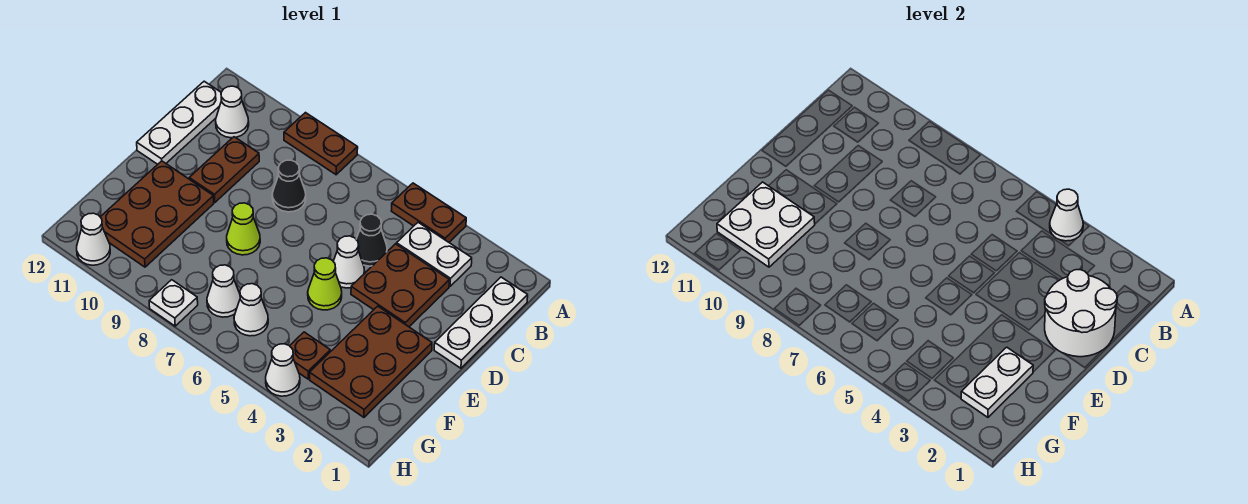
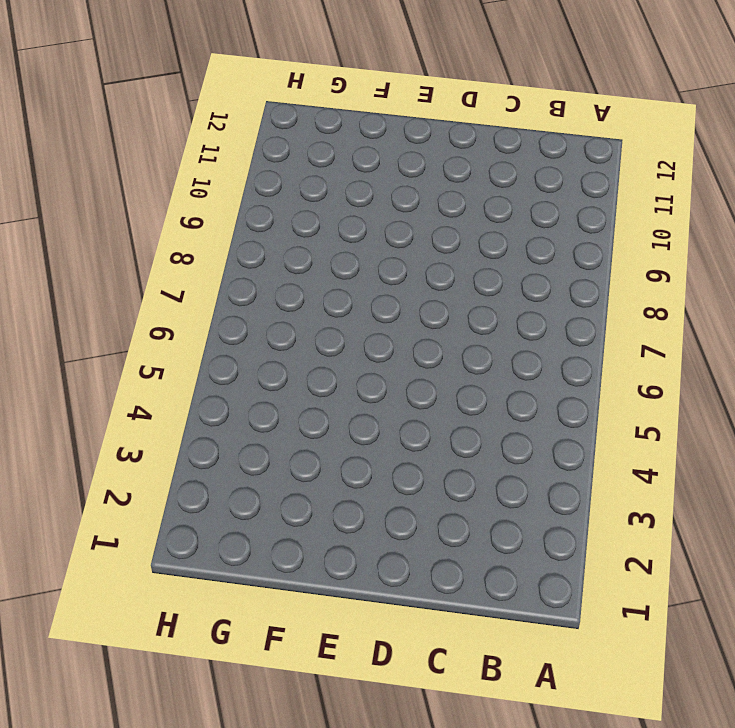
none -> brown 1x2 plate [392,183,466,242]
none -> brown 1x2 plate [284,113,358,175]
none -> white 1x3 plate [434,277,528,368]

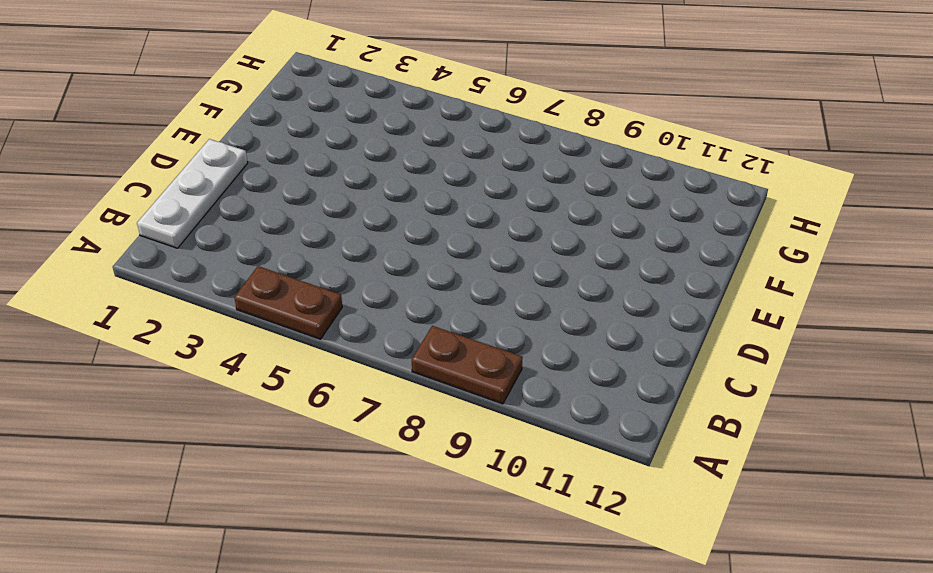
none -> white 1x2 plate [397,223,472,286]
none -> white 1x1 cone [216,86,249,138]
none -> white 1x3 plate [137,81,221,164]

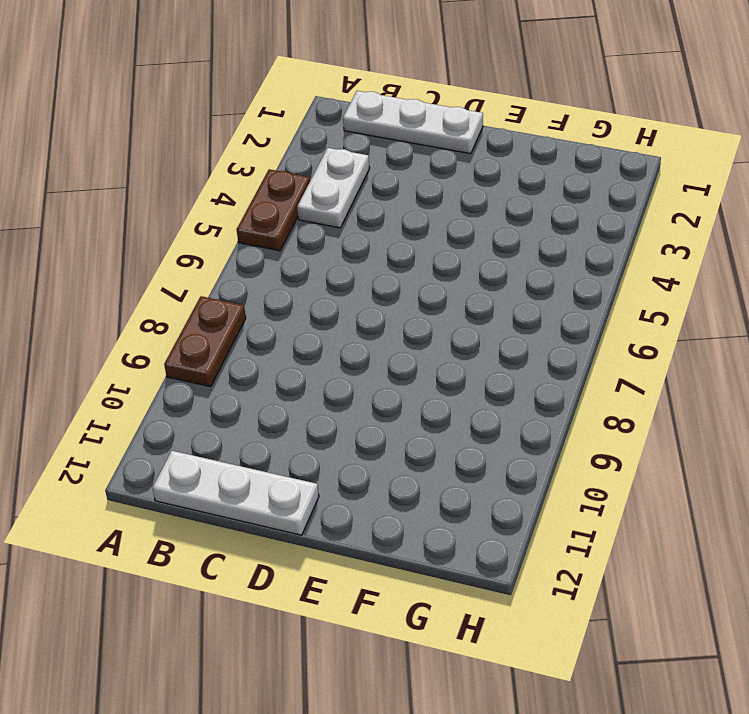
none -> white 1x1 cone [216,86,249,138]
none -> brown 2x2 plate [351,244,449,327]
none -> black 1x1 cone [356,214,387,266]

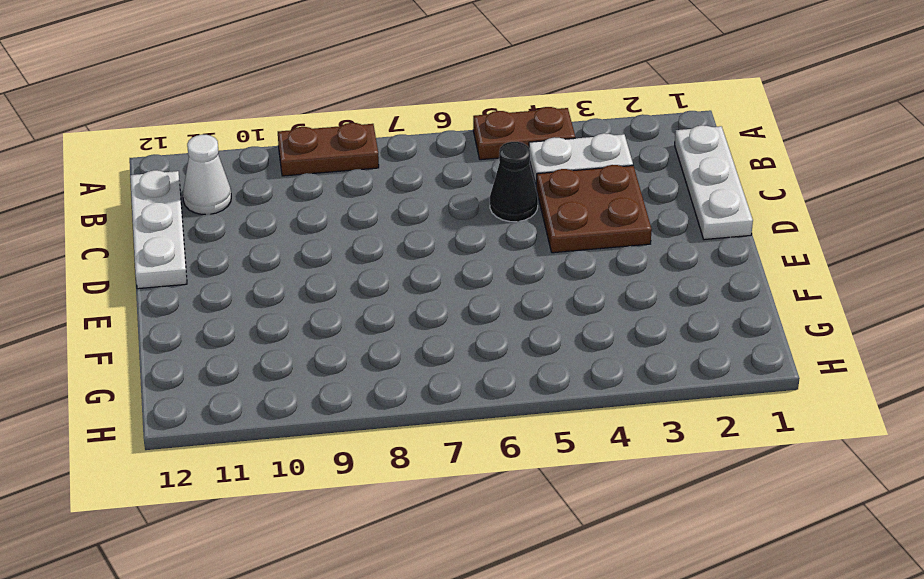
none -> black 1x1 cone [272,160,306,212]
none -> brown 1x2 plate [189,137,259,202]
none -> white 1x1 cone [333,236,365,288]

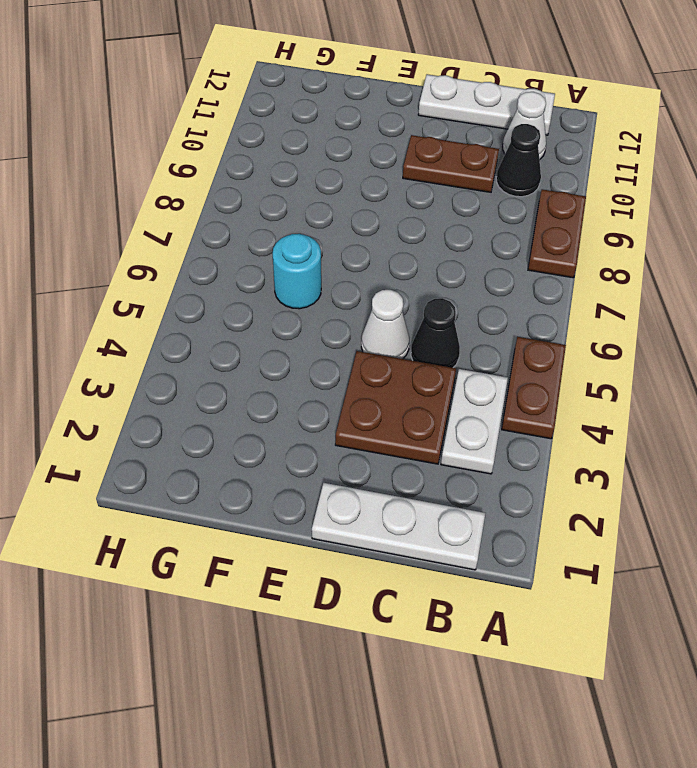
black 1x1 cone [496,124,541,197] -> black 1x1 cone moved to [272,160,306,212]
cyan 1x1 round brick [273,234,321,309] -> none
none -> brown 2x3 plate [310,306,432,417]
none -> lime 1x1 cone [308,258,342,310]
none -> lime 1x1 cone [227,203,260,255]

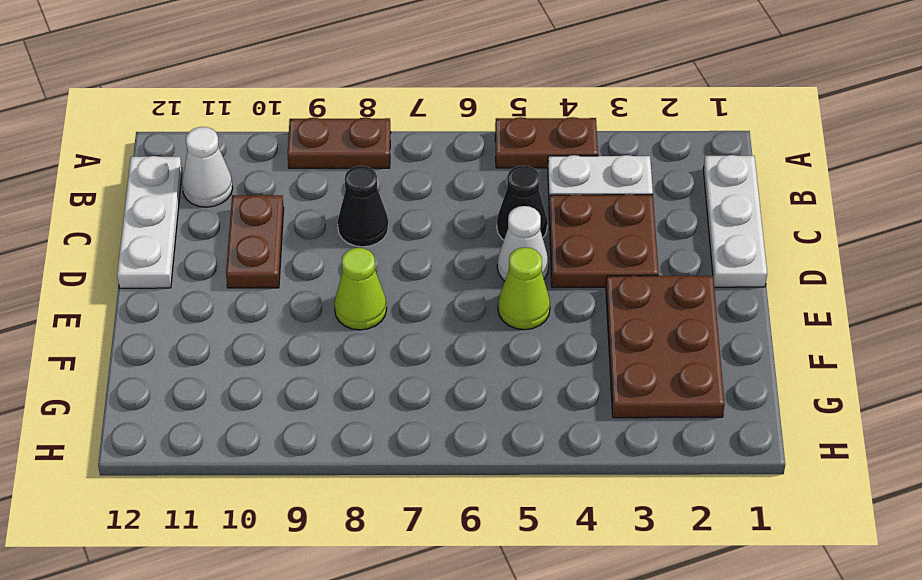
none -> brown 2x3 plate [101,161,214,267]
none -> brown 1x1 plate [290,332,330,379]
none -> white 1x1 cone [234,284,268,336]

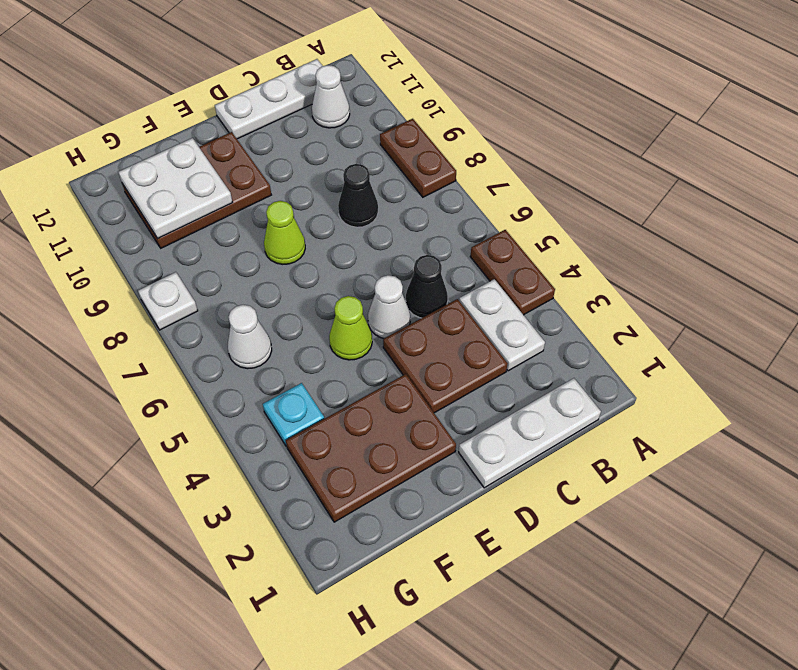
cyan 1x1 plate [263,383,324,446] -> brown 1x1 plate [290,332,330,379]
none -> brown 1x2 plate [189,137,259,202]
none -> white 1x1 cone [207,265,240,317]
none -> white 1x1 cone [266,344,300,396]

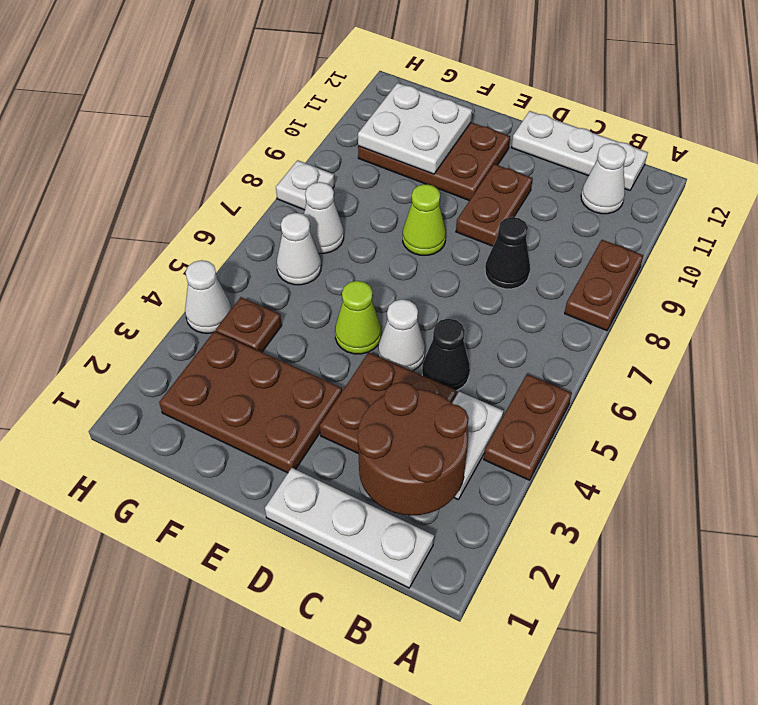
brown 2x2 round brick [358,382,469,515] -> white 2x2 round brick [1045,270,1117,357]
brown 1x2 plate [456,164,533,246] -> brown 1x2 plate turned to [189,137,259,202]
none -> white 1x1 cone [77,213,110,265]
none -> white 1x1 cone [1050,189,1083,241]
none -> white 1x2 plate [961,347,1033,417]

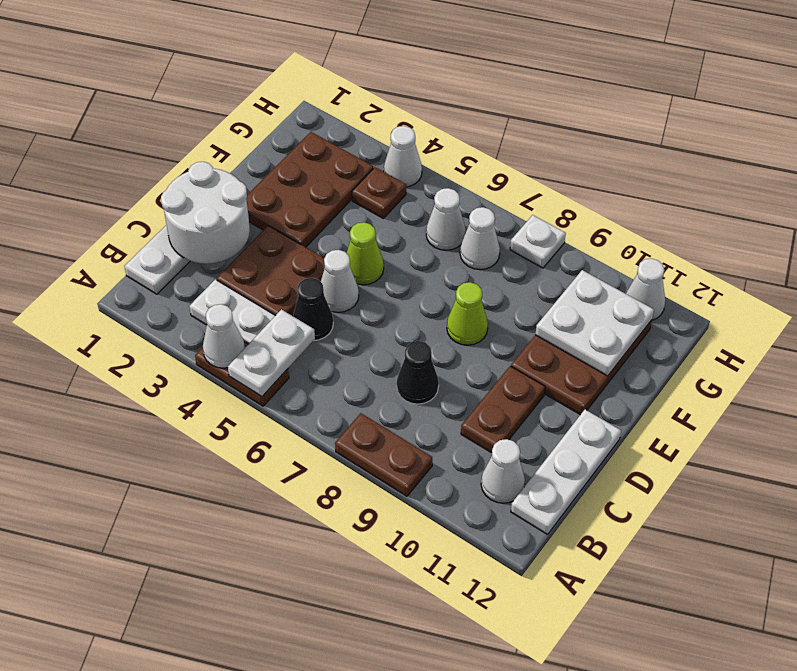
white 1x2 plate [228,309,315,397] -> white 1x2 plate moved to [961,347,1033,417]

